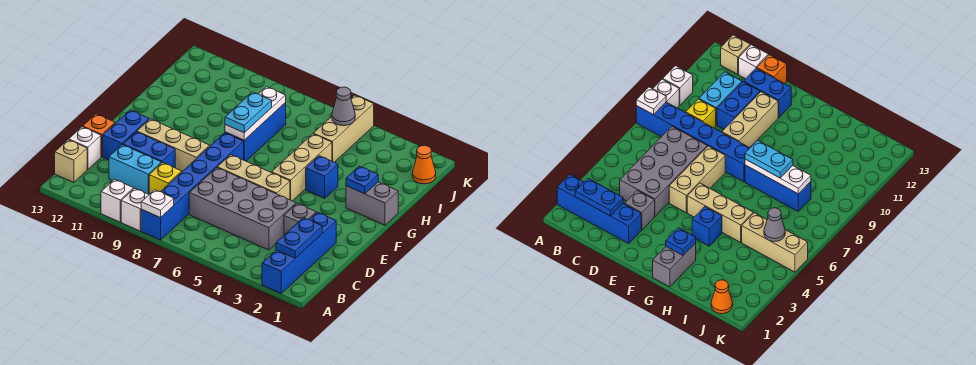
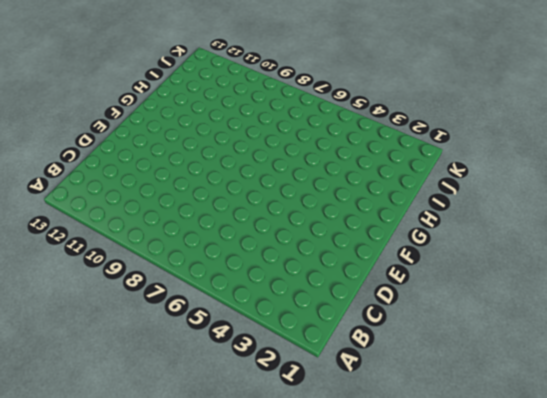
none -> blue 1x4 brick [262,212,336,294]
none -> blue 1x6 brick [141,133,244,240]
none -> white 1x1 brick [121,188,149,231]

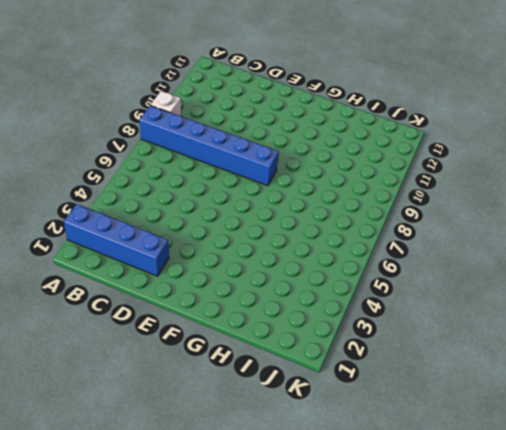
none -> white 1x1 brick [101,179,134,222]
none -> tan 1x1 brick [55,140,87,182]
none -> grey 2x4 brick [189,168,296,250]

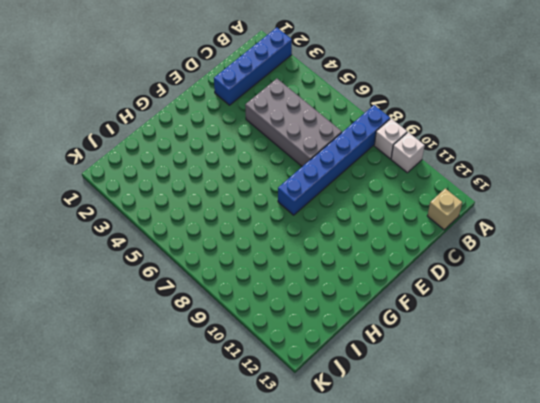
none -> yellow 1x1 brick [149,162,182,194]
none -> cyan 1x2 brick [109,145,162,194]
none -> white 1x1 brick [69,127,101,170]

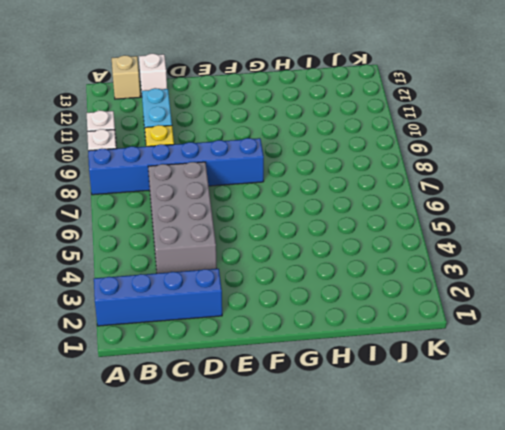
none -> grey 1x1 brick [284,203,316,235]
none -> blue 1x2 brick [123,132,175,168]
none -> blue 1x2 brick [103,110,149,160]

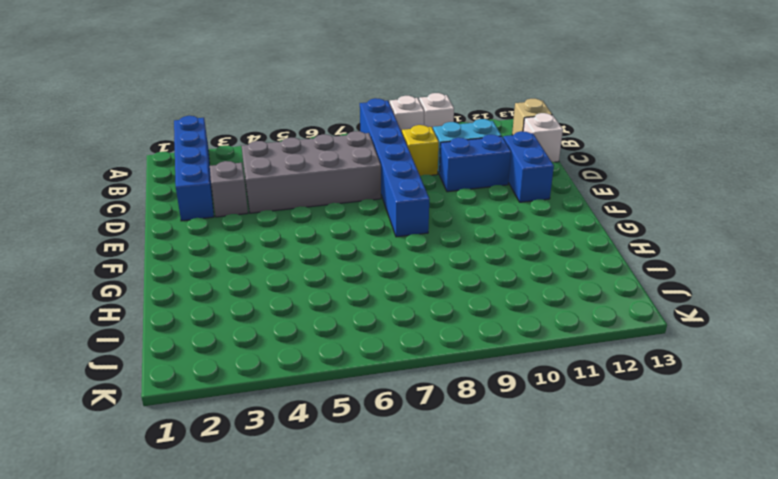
none -> orange 1x1 brick [83,114,115,157]
none -> tan 1x3 brick [217,155,290,200]
none -> tan 1x3 brick [137,119,210,171]

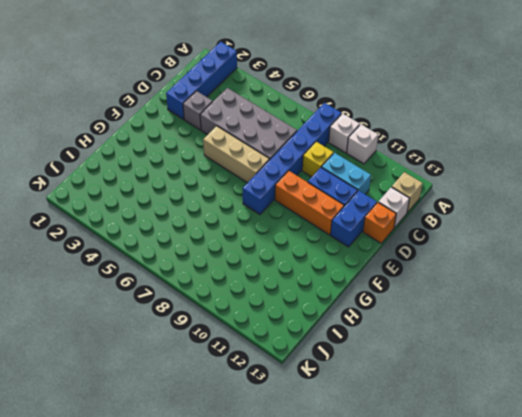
orange 1x3 brick [275,171,344,235] -> tan 1x3 brick [137,119,210,171]
none -> tan 1x3 brick [272,134,332,201]
none -> grey 1x2 brick [346,182,398,225]
none -> blue 1x1 brick [306,156,338,198]

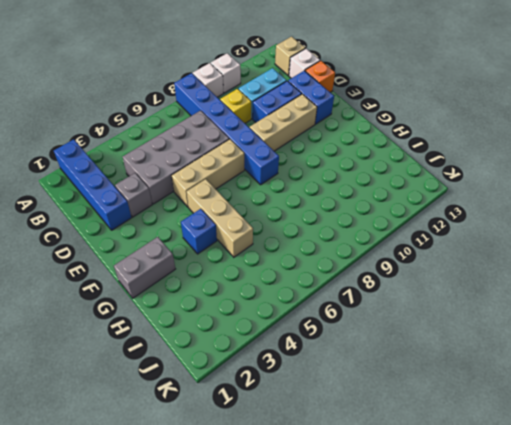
none -> blue 1x3 brick [225,103,286,161]
none -> tan 1x3 brick [313,95,374,162]
none -> orange 1x1 cone [412,145,436,184]

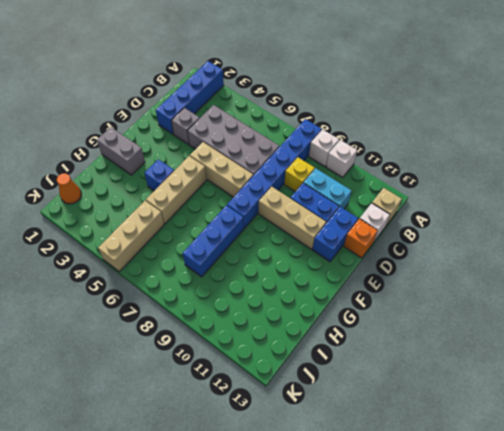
none -> white 1x1 plate [141,190,174,218]
none -> blue 1x2 plate [276,218,322,258]
none -> blue 1x1 plate [346,166,378,194]

